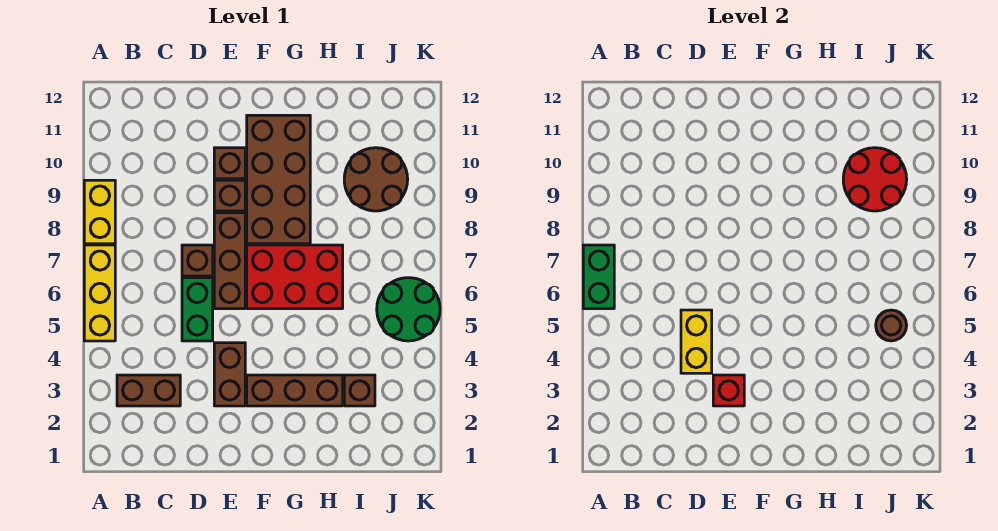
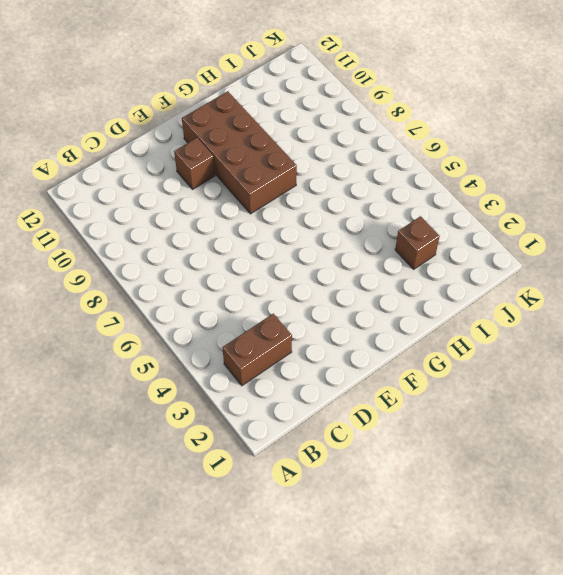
none -> yellow 1x3 brick [84,245,115,341]
none -> yellow 1x2 brick [84,180,115,244]
none -> green 1x2 brick [182,278,213,341]

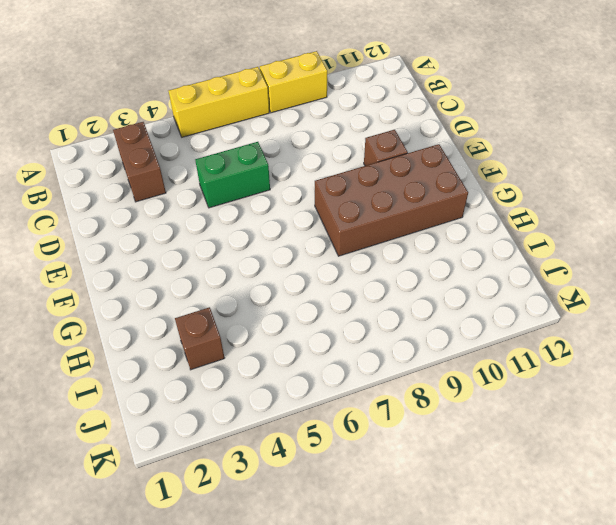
none -> brown 1x1 brick [182,245,213,276]
none -> brown 1x2 brick [214,343,245,406]
none -> brown 1x3 brick [214,213,245,309]

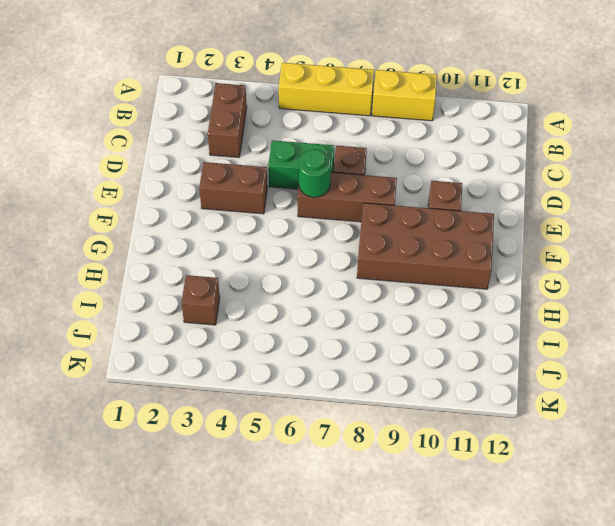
green 1x1 round brick [299,149,331,197] -> none
none -> brown 1x1 brick [214,180,245,211]
none -> brown 1x3 brick [247,375,343,406]
none -> red 2x3 brick [247,245,343,309]

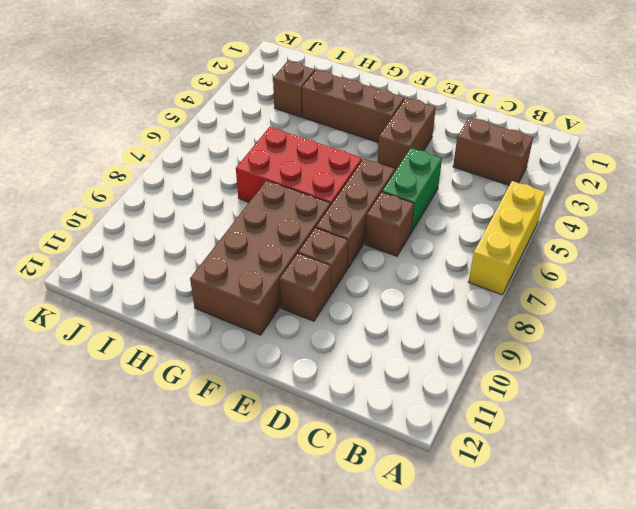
none -> yellow 1x2 brick [84,180,115,244]
none -> brown 2x2 round brick [344,148,408,211]
none -> green 2x2 round brick [377,278,440,341]

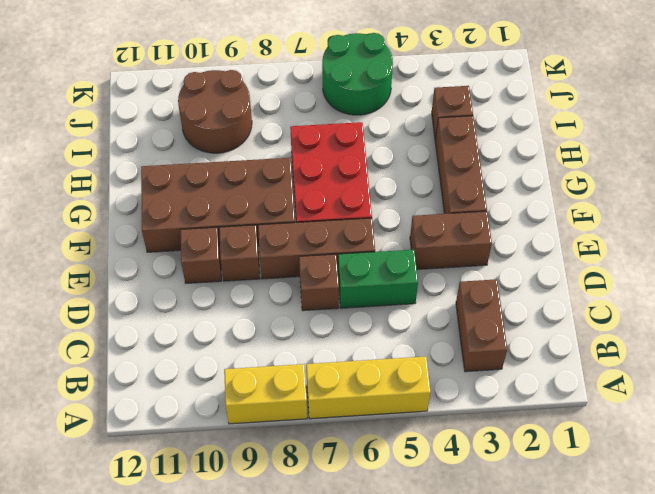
none -> green 1x2 brick [583,245,614,309]
none -> yellow 1x2 brick [681,310,712,373]
none -> red 1x1 brick [713,375,744,406]

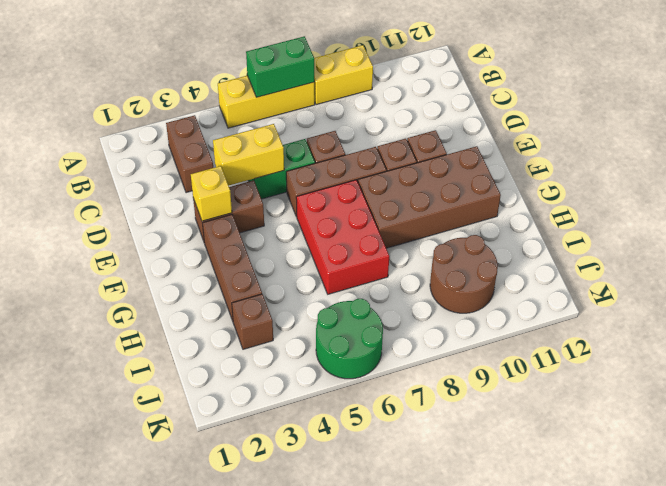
yellow 1x1 brick [191,166,232,221] -> red 1x1 brick [713,375,744,406]
none -> red 2x2 round brick [843,148,907,211]
none -> brown 1x1 round brick [876,310,907,341]

